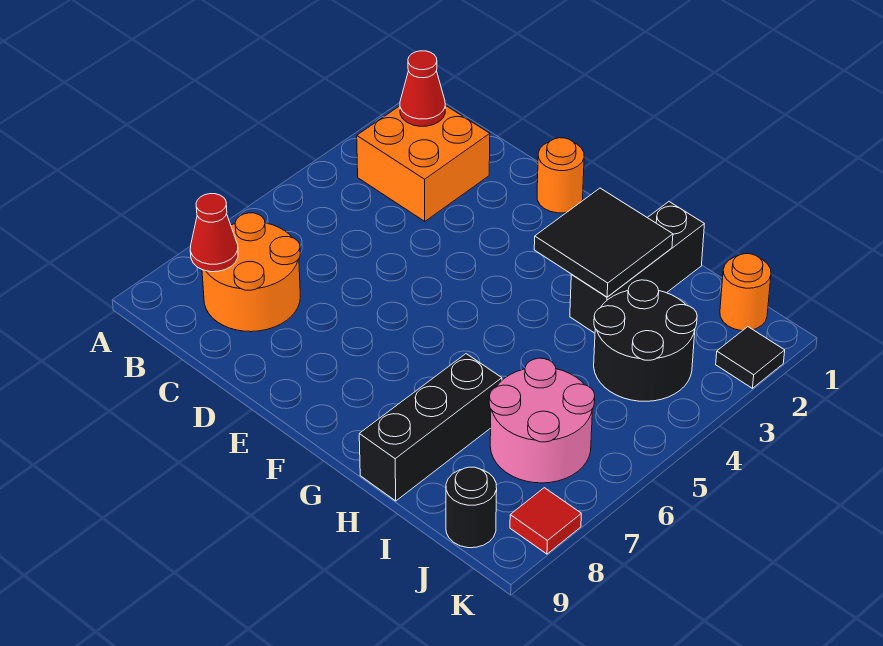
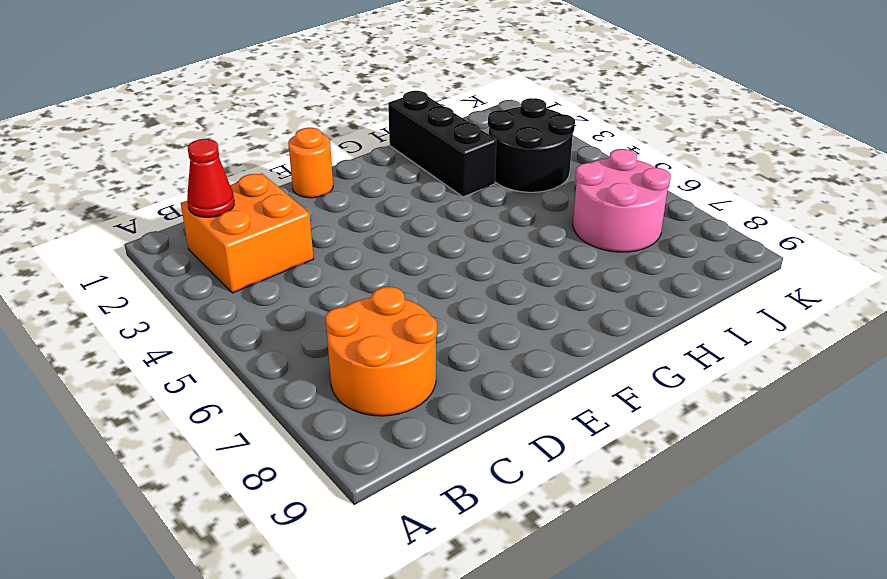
none -> black 1x3 brick [359,354,502,501]
none -> orange 1x1 round brick [720,254,771,331]
none -> black 1x1 round brick [446,467,497,548]

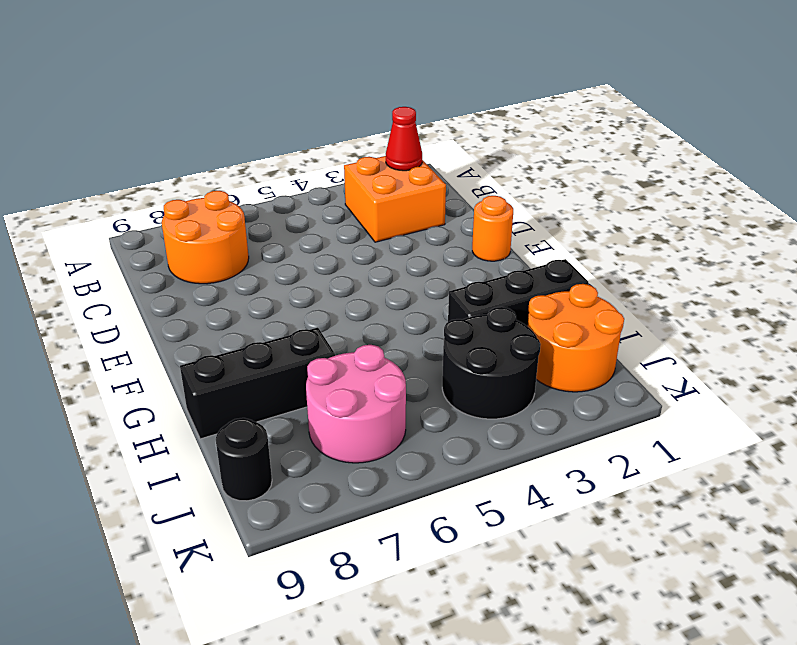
orange 2x2 round brick [528,284,624,392] -> orange 1x1 round brick [720,254,771,331]
none -> black 1x1 tile [716,327,785,388]
none -> red 1x1 tile [510,488,581,554]
none -> red 1x1 cone [190,194,238,272]

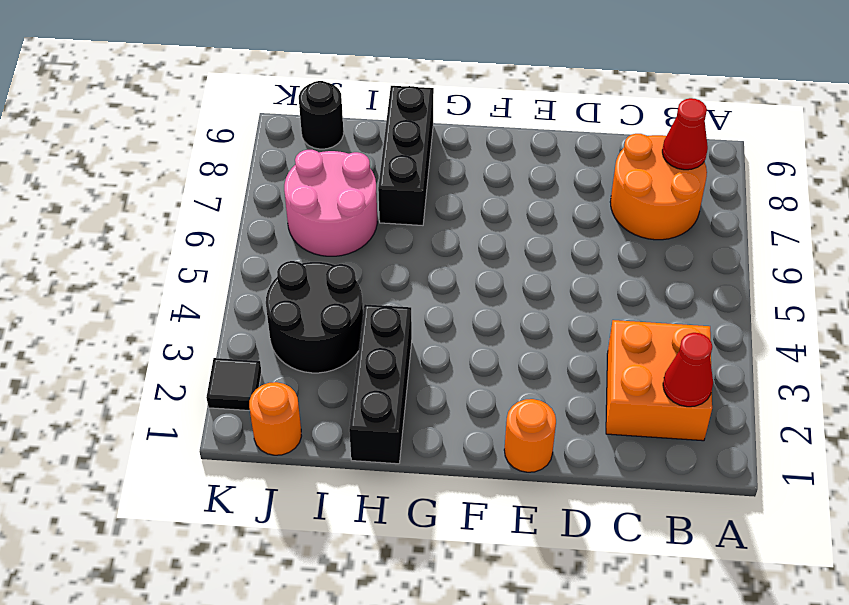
none -> red 1x1 tile [510,488,581,554]
none -> black 2x2 tile [534,188,673,297]

